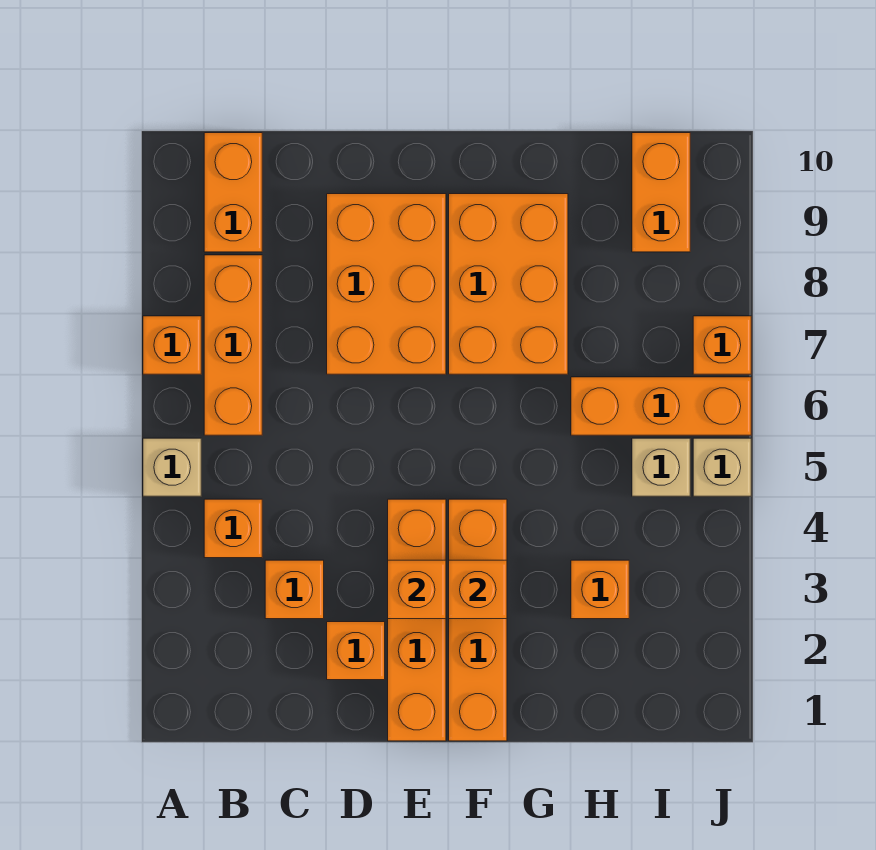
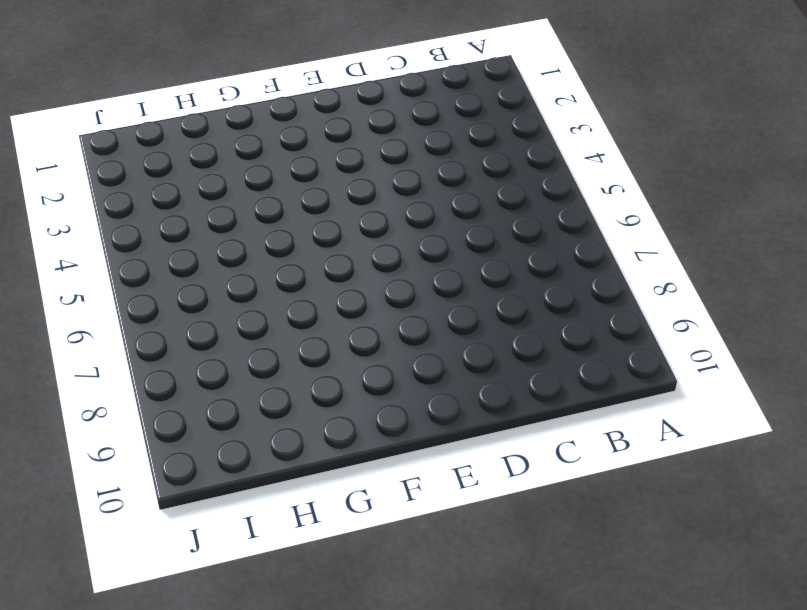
none -> tan 1x1 brick [143,438,201,496]
none -> orange 1x1 brick [143,316,201,374]
none -> orange 1x1 brick [204,499,262,558]

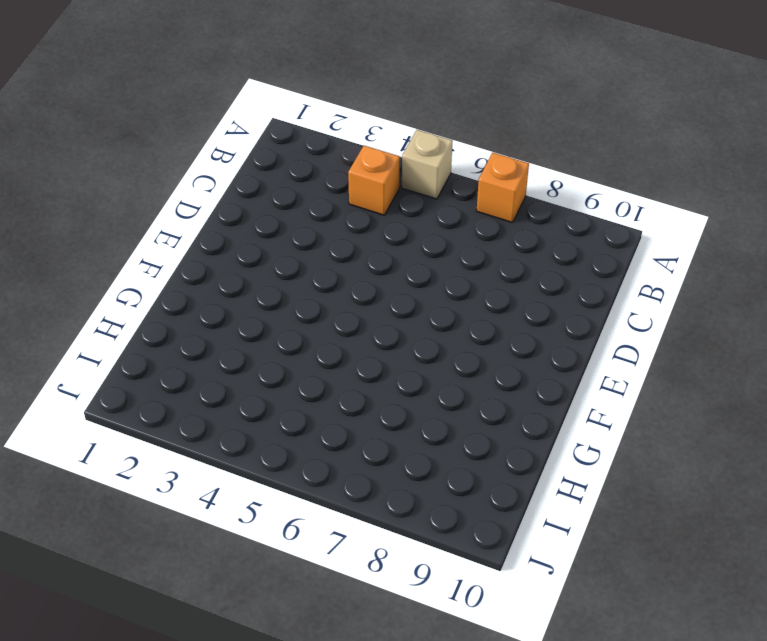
none -> orange 1x3 brick [204,255,262,435]
none -> orange 1x2 brick [204,133,262,252]
none -> orange 1x1 brick [265,560,324,619]

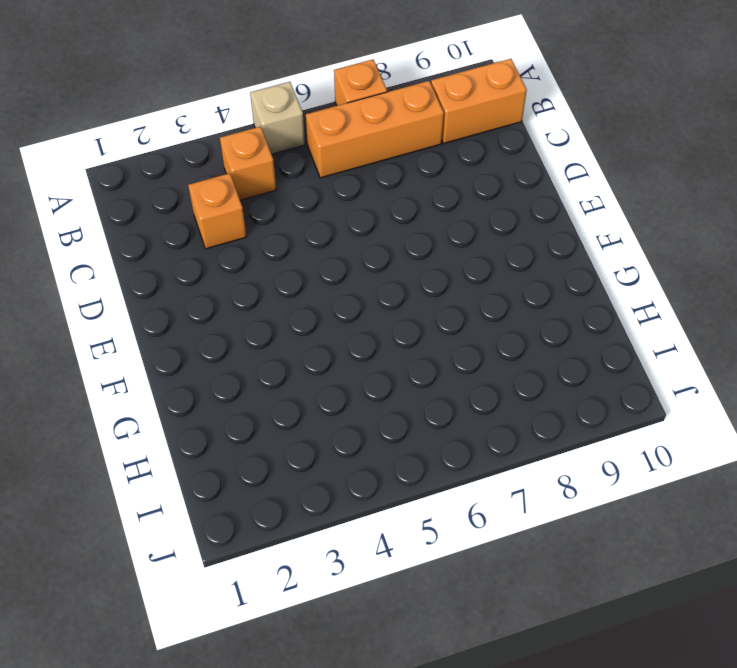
none -> orange 1x1 brick [327,622,385,680]
none -> orange 2x3 brick [327,194,446,374]
none -> orange 1x4 brick [388,499,446,741]

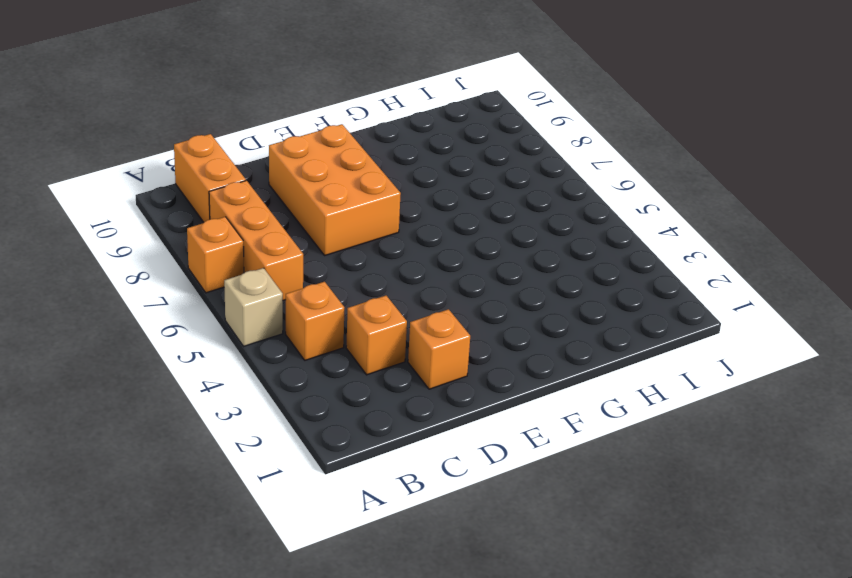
none -> orange 1x4 brick [388,499,446,741]
none -> orange 1x4 brick [449,499,507,741]
none -> orange 2x3 brick [449,194,568,374]

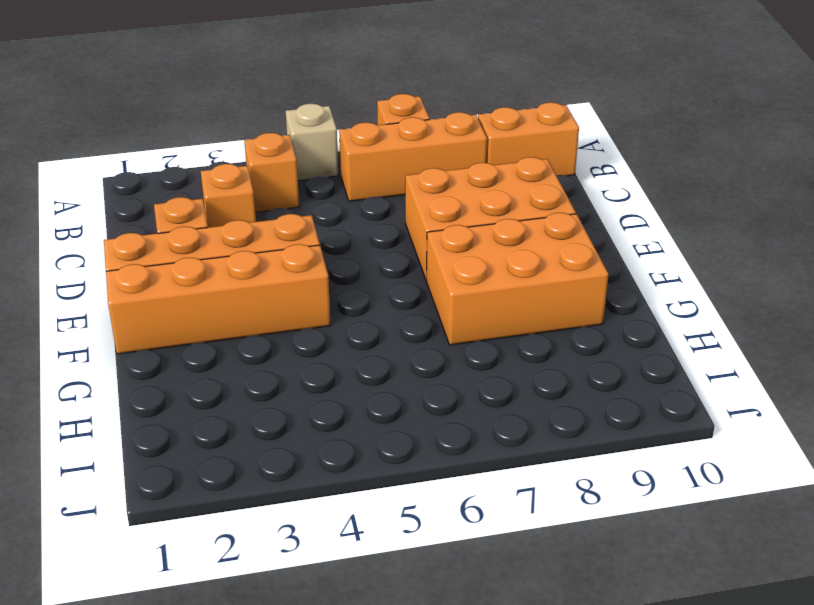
none -> orange 1x1 brick [571,560,629,619]
none -> orange 1x3 brick [571,377,751,435]
none -> tan 1x1 brick [632,438,690,496]

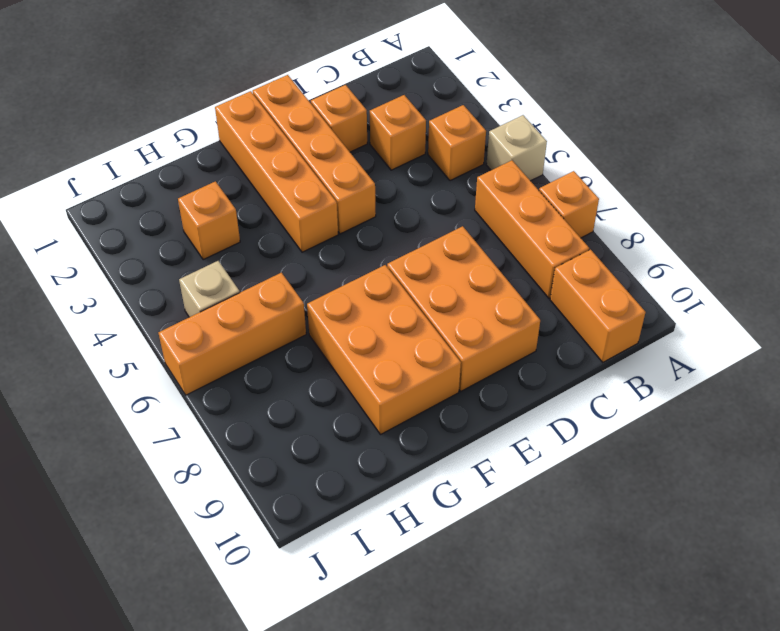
none -> orange 1x2 brick [632,133,690,252]
none -> tan 1x1 brick [693,438,751,496]
none -> orange 1x1 brick [693,316,751,374]

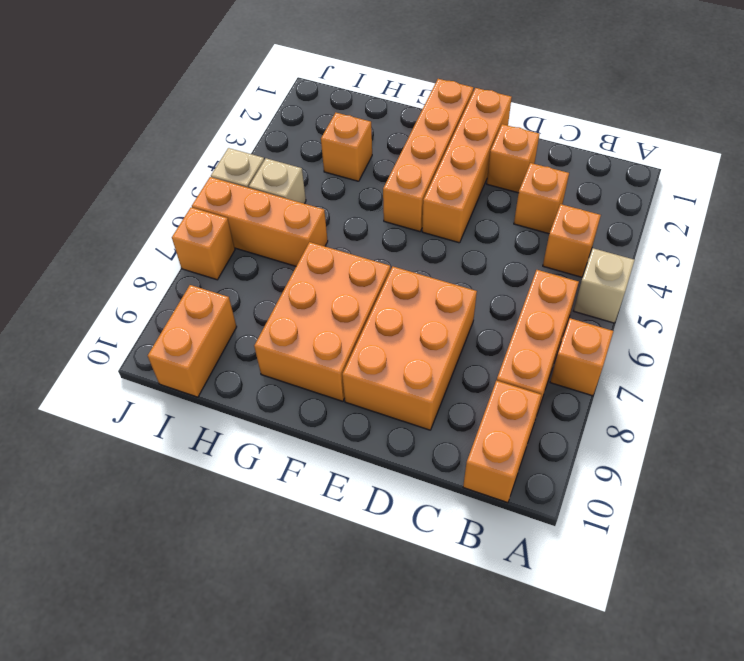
none -> orange 1x1 brick [388,560,446,619]
none -> orange 1x1 brick [449,560,507,619]

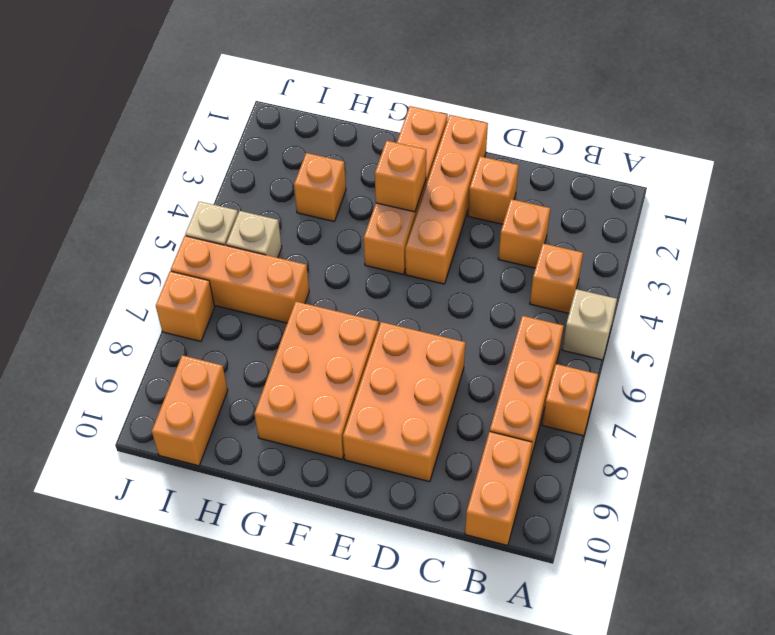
none -> orange 1x1 brick [388,560,446,619]

